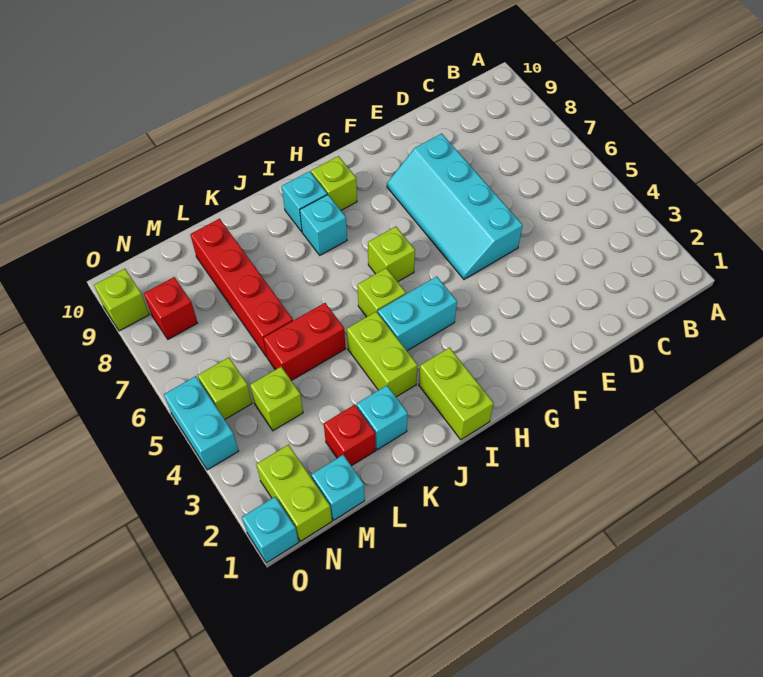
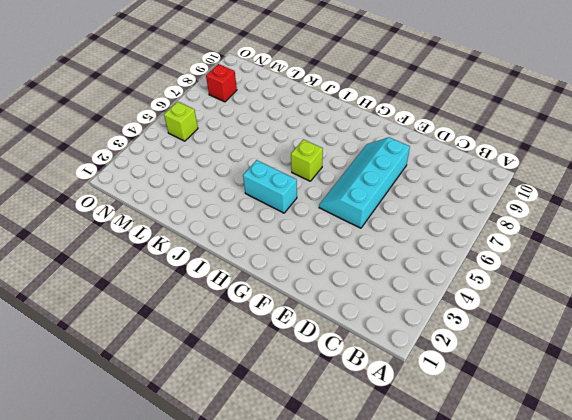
none -> lime 1x1 brick [311,156,357,210]
none -> lime 1x2 brick [419,348,494,440]
none -> lime 1x1 brick [358,268,406,317]

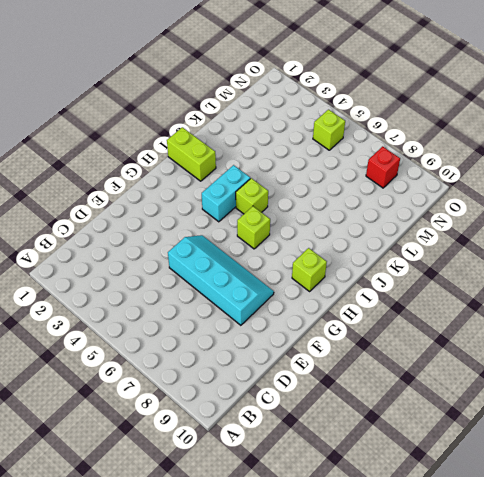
none -> cyan 1x1 brick [300,195,347,255]
none -> cyan 1x1 brick [282,171,327,232]
none -> lime 1x2 brick [347,312,418,397]

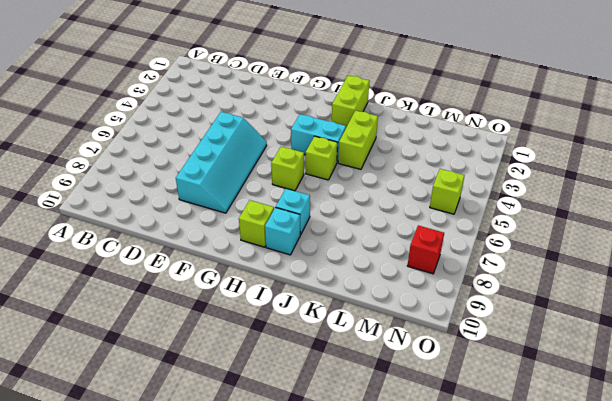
none -> cyan 1x1 brick [356,385,408,450]
none -> red 1x2 brick [263,303,346,381]
none -> red 1x1 brick [324,405,376,466]

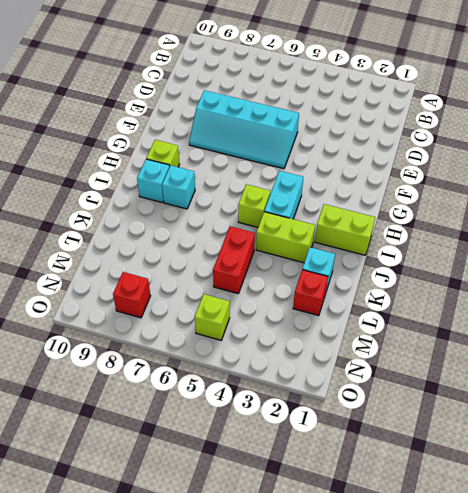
none -> lime 1x1 brick [368,227,415,282]
none -> red 1x4 brick [190,219,293,357]
none -> cyan 1x1 brick [311,455,365,520]

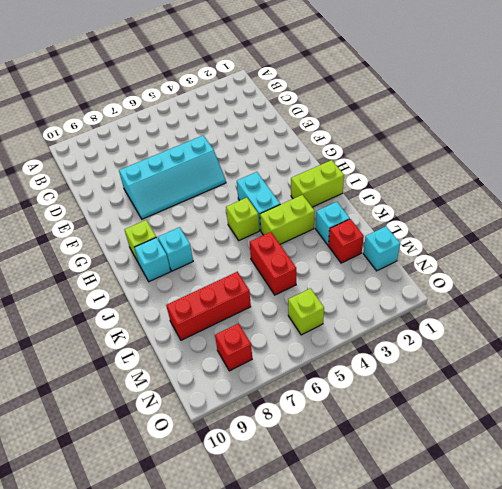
red 1x3 brick [166,272,251,340] -> red 1x4 brick [190,219,293,357]
none -> lime 1x1 brick [368,227,415,282]
none -> lime 1x1 brick [250,367,303,431]
none -> lime 1x2 brick [256,445,332,541]

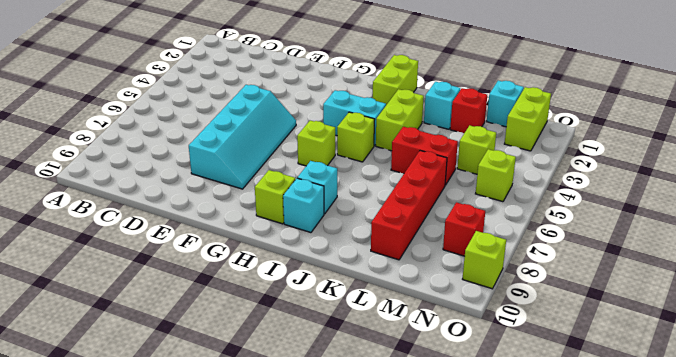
none -> cyan 1x1 brick [242,497,299,563]
none -> cyan 1x2 brick [164,376,239,470]

